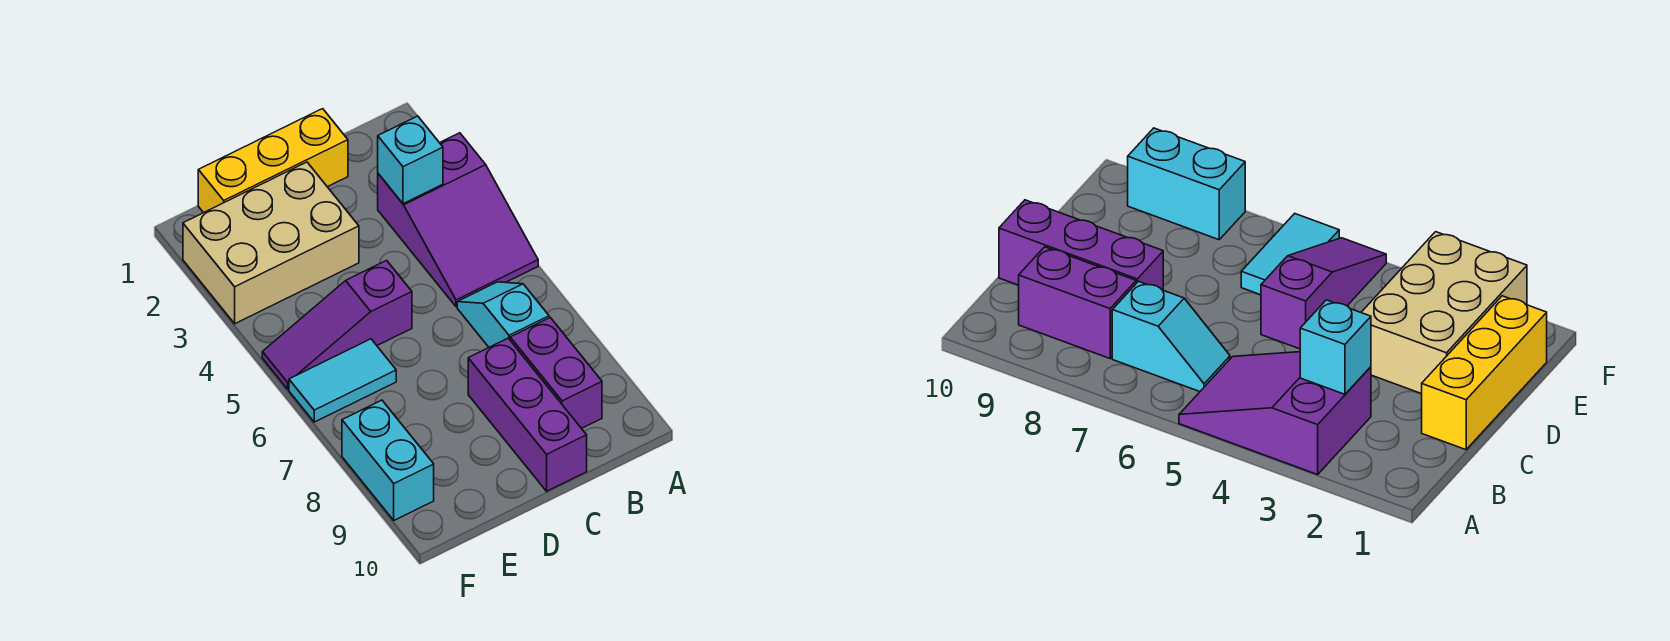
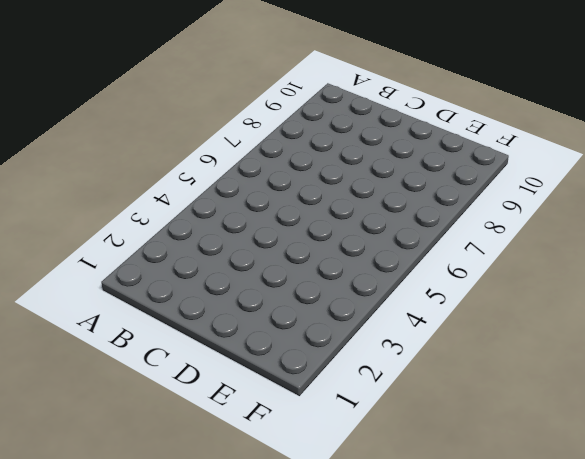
none -> purple 2x3 slope [378,133,538,307]
none -> cyan 1x2 slope [457,282,549,347]

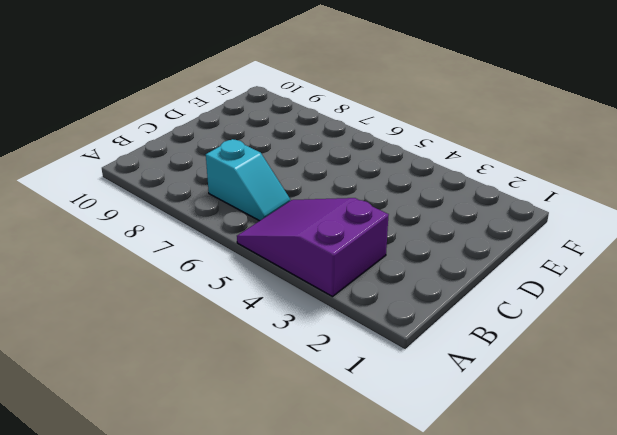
none -> purple 1x2 brick [510,318,602,428]
none -> yellow 1x3 brick [198,109,348,213]

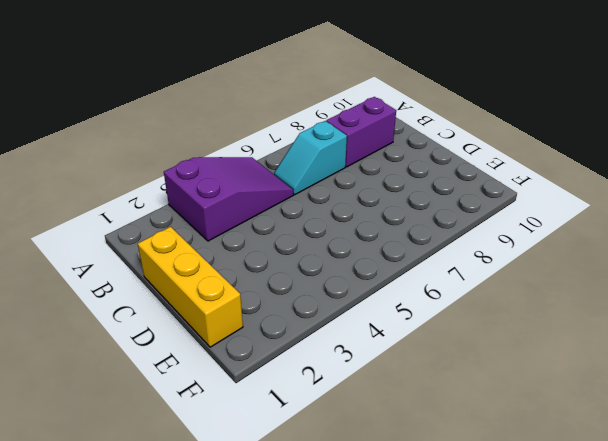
none -> purple 1x3 brick [468,338,587,491]
none -> tan 2x3 brick [183,162,359,324]

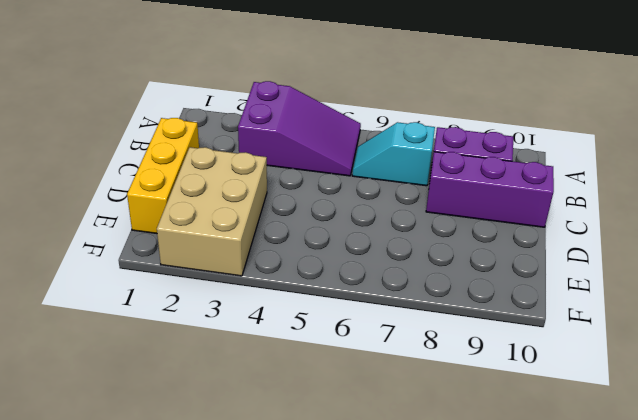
none -> purple 1x3 slope [262,260,412,389]
none -> cyan 1x2 tile [289,339,396,422]

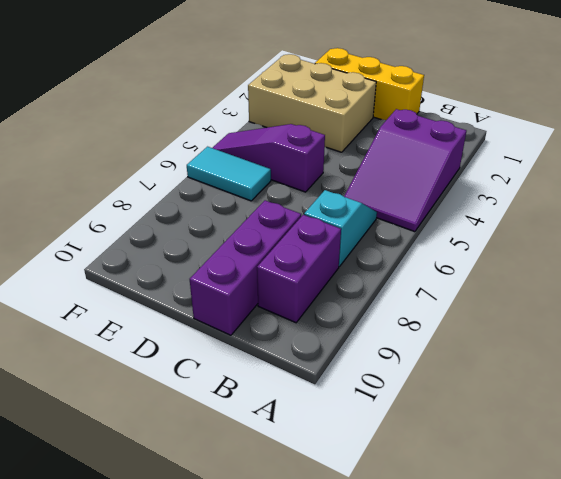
none -> cyan 1x2 brick [342,400,434,520]
none -> cyan 1x1 brick [378,116,443,204]

